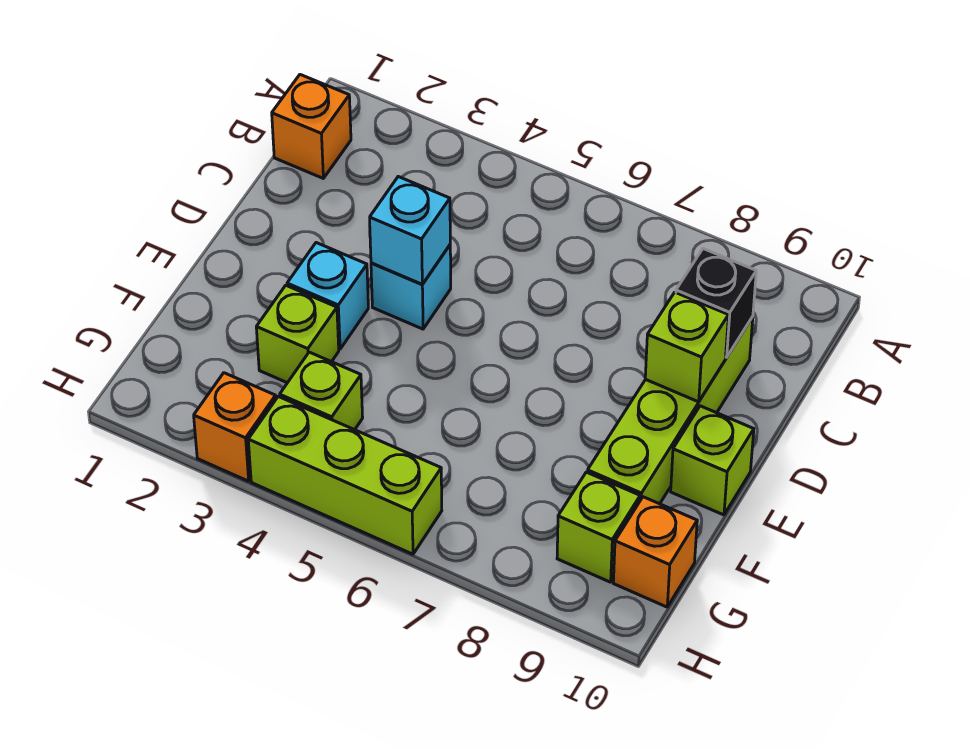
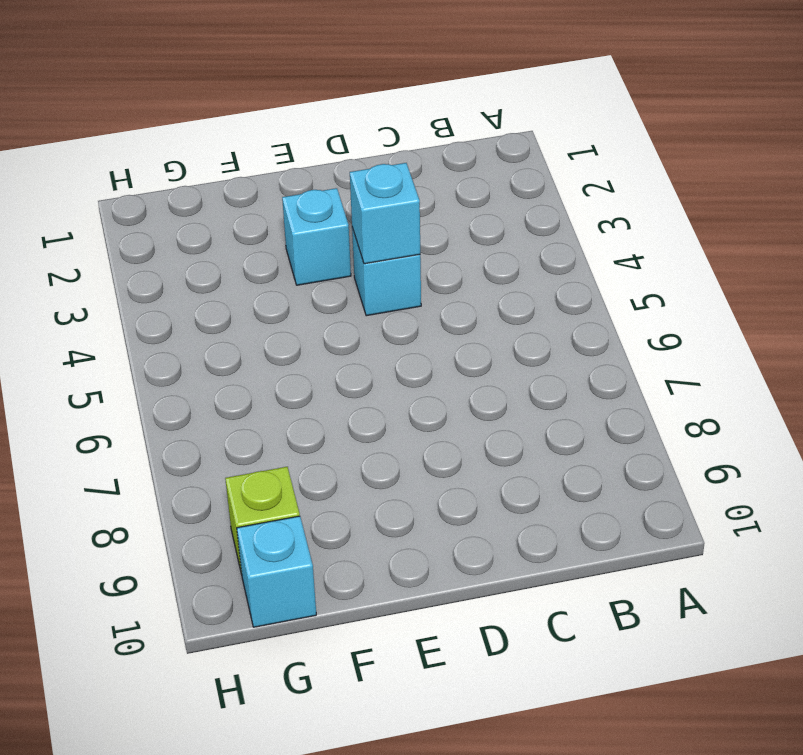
cyan 1x1 brick [237,516,316,627] -> orange 1x1 brick [613,497,697,607]
none -> orange 1x1 brick [272,75,351,178]
none -> lime 1x4 brick [588,317,753,504]
none -> lime 1x1 brick [671,406,754,515]

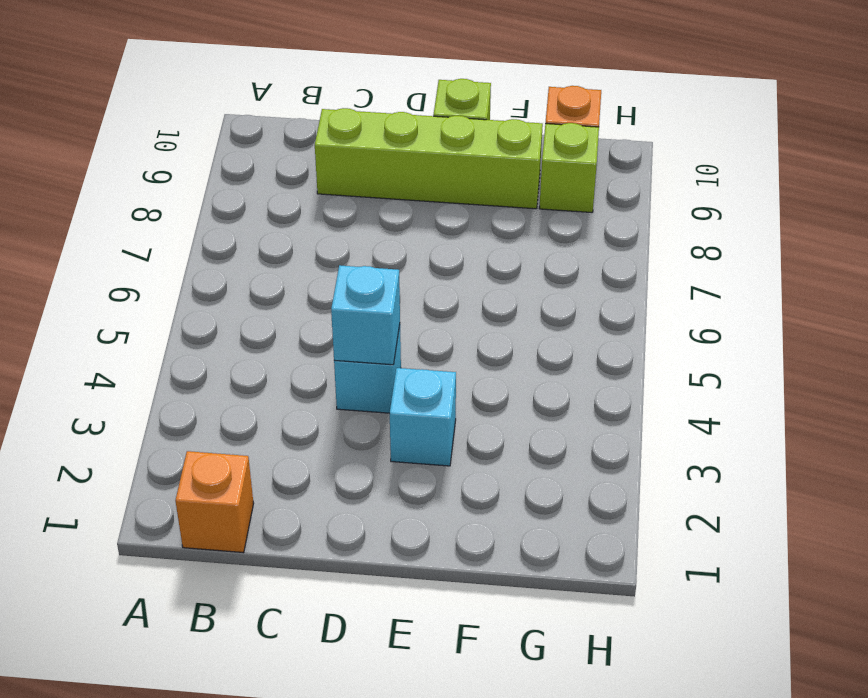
none -> lime 1x1 brick [256,285,339,383]
none -> lime 1x1 brick [280,352,363,430]
none -> orange 1x1 brick [194,373,276,481]

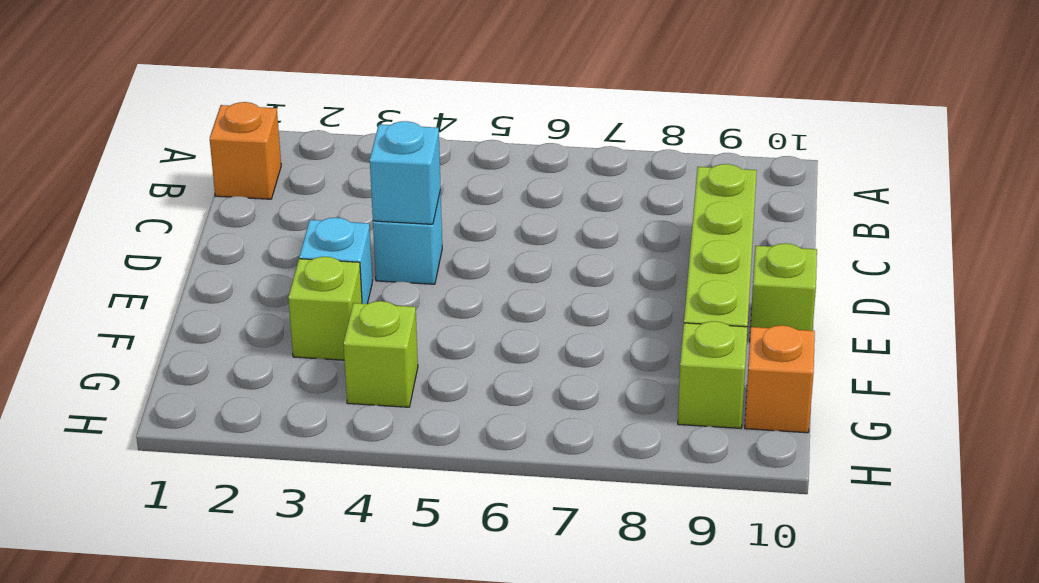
none -> orange 1x1 brick [194,373,276,481]
none -> lime 1x3 brick [248,397,442,554]
none -> black 1x1 brick [676,249,756,357]

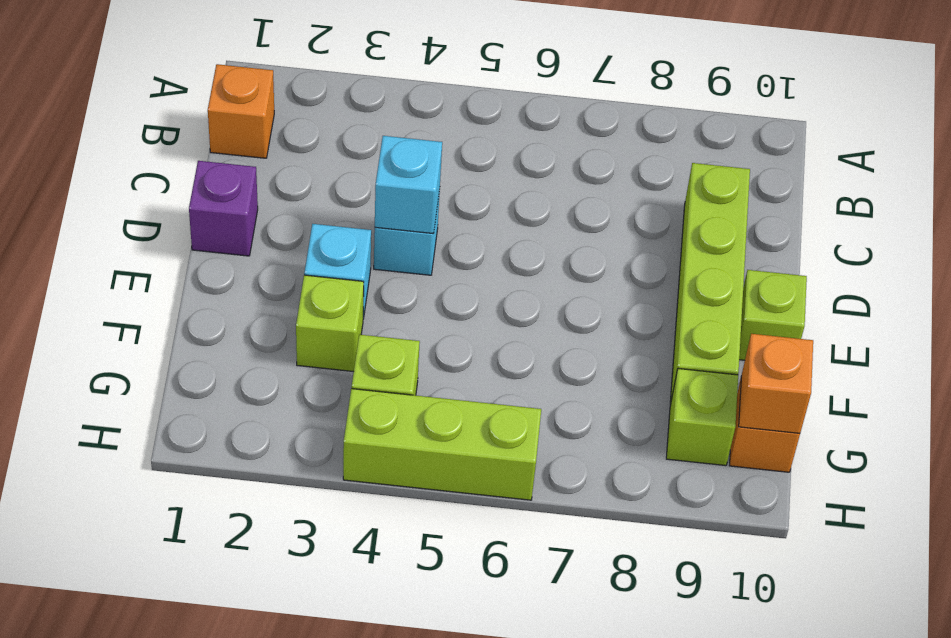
purple 1x1 brick [189,161,258,256] -> none
orange 1x1 brick [739,334,813,433] -> orange 1x1 brick moved to [194,373,276,481]
none -> black 1x1 brick [676,249,756,357]
none -> lime 1x1 brick [645,292,728,402]

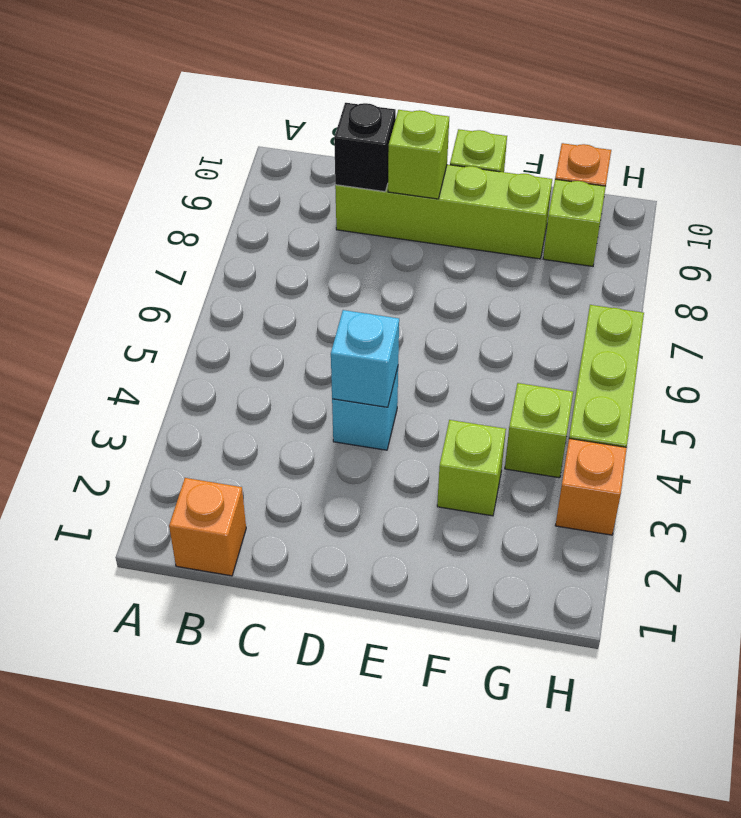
none -> cyan 1x1 brick [287,243,368,349]

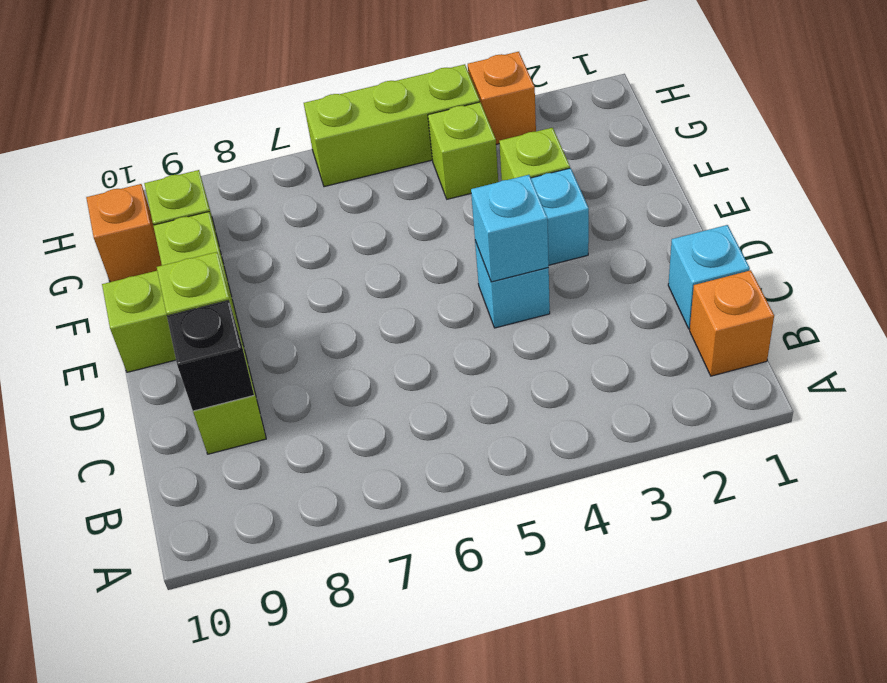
cyan 1x1 brick [668,225,750,329] -> none

